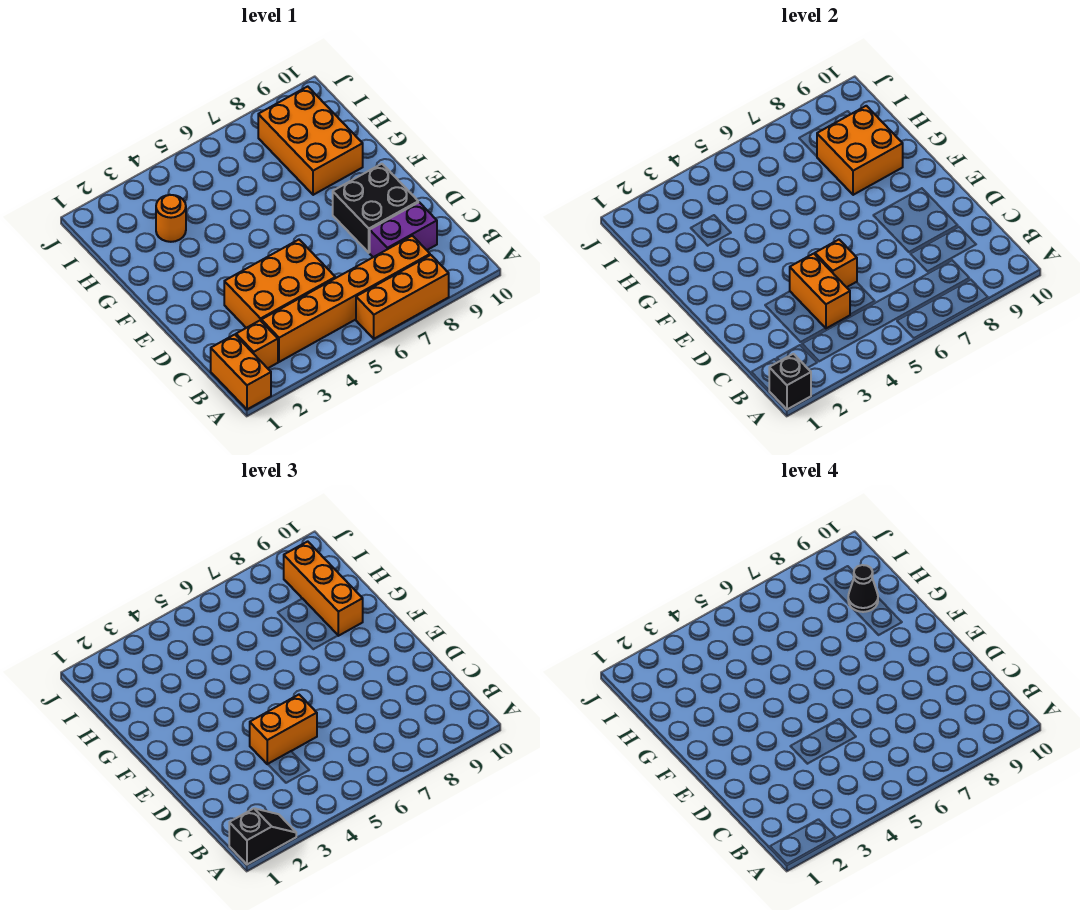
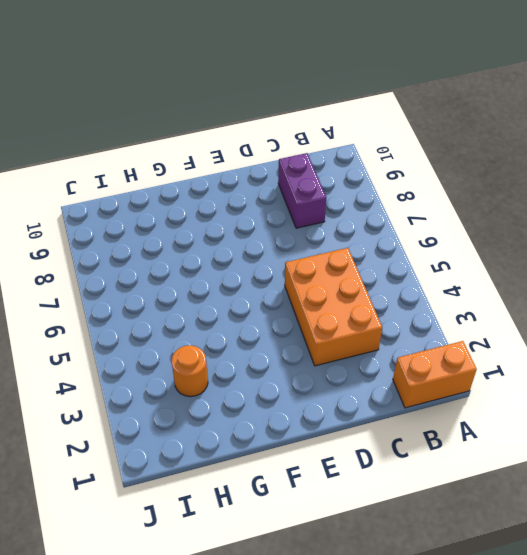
none -> orange 1x3 brick [356,255,449,339]
none -> orange 1x1 brick [236,321,278,368]
none -> orange 1x6 brick [261,236,430,362]

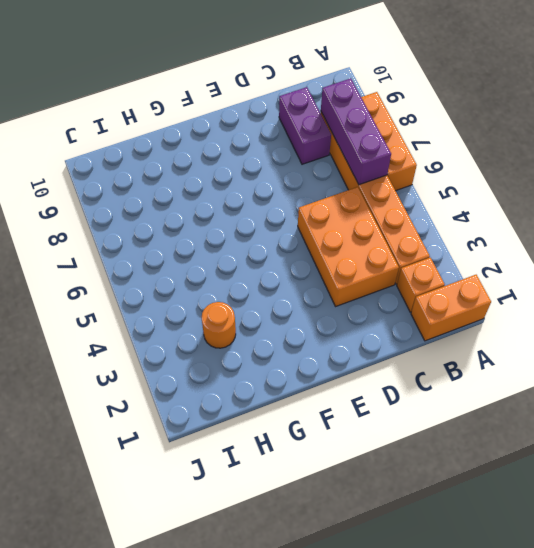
purple 1x3 brick [321,78,391,185] -> none
none -> black 2x2 brick [333,164,418,253]
none -> orange 2x3 brick [258,86,363,195]
none -> black 1x1 brick [769,354,811,409]

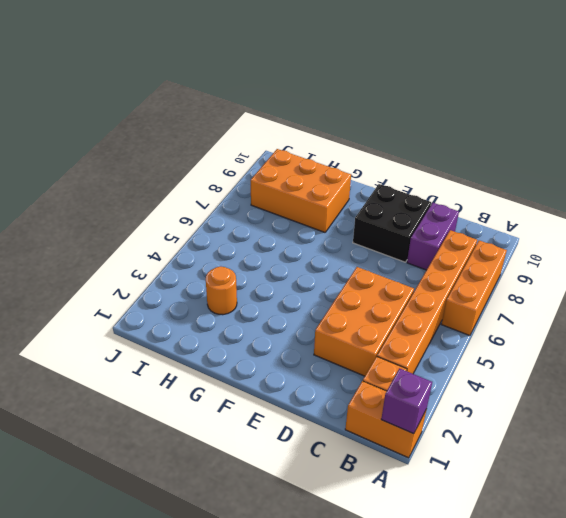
purple 1x1 brick [381,368,432,434] -> black 1x1 brick [769,354,811,409]
none -> orange 1x2 brick [790,254,850,328]
none -> orange 1x1 brick [815,240,857,287]
none -> orange 2x2 brick [817,106,903,195]

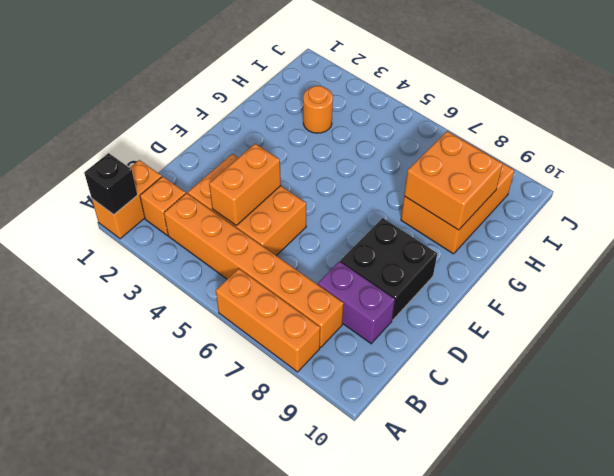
none -> orange 1x1 brick [815,240,857,287]
none -> black 1x2 slope [229,808,296,864]
none -> orange 1x2 brick [250,695,317,764]

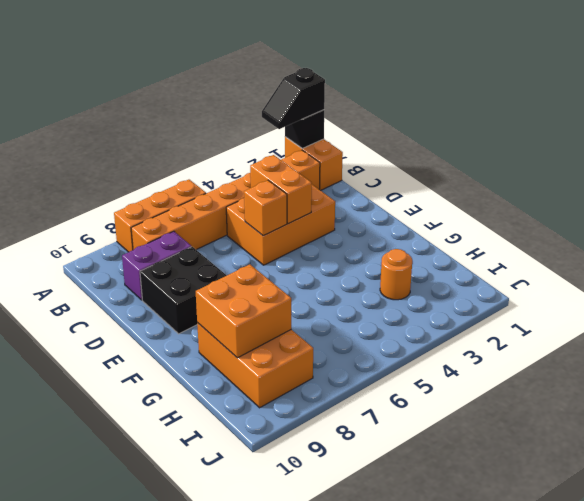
none -> orange 1x2 brick [250,695,317,764]
none -> orange 1x3 brick [284,541,363,636]
none -> black 1x1 cone [848,565,878,612]

